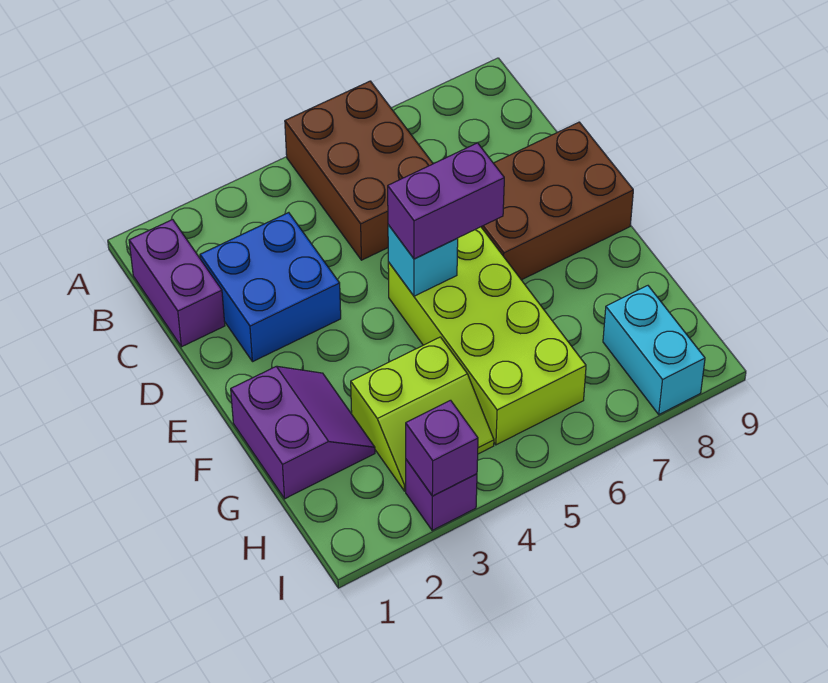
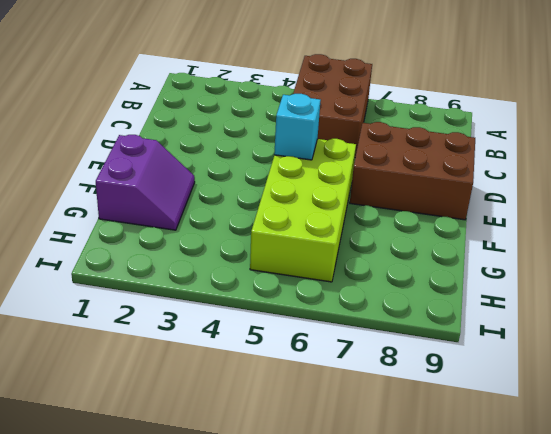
none -> purple 1x2 brick [129,220,225,347]
none -> blue 2x2 brick [200,213,341,362]
none -> lime 2x2 slope [351,337,494,491]

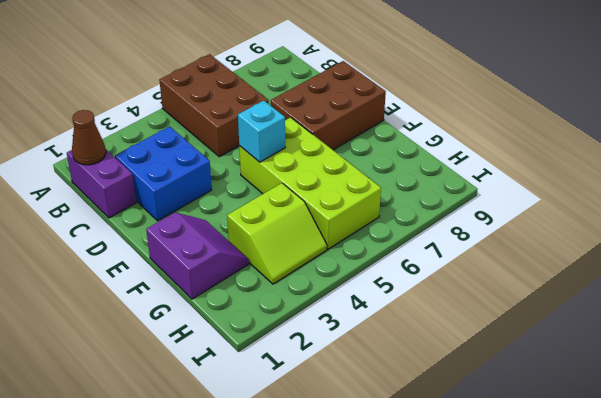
brown 1x1 cone [72,110,106,165] -> none
none -> cyan 1x2 brick [603,286,705,414]
none -> purple 1x1 brick [406,460,477,530]
none -> purple 1x1 brick [406,400,478,496]

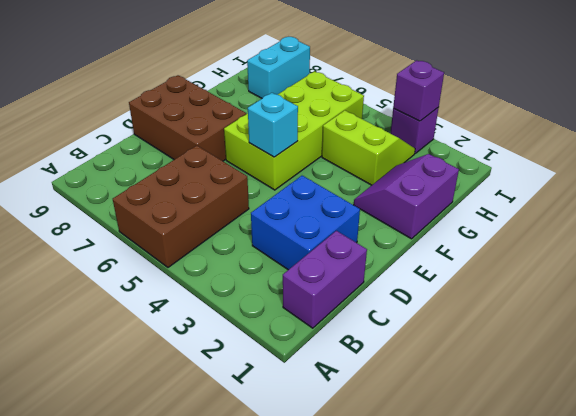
none -> purple 1x2 brick [388,143,504,259]

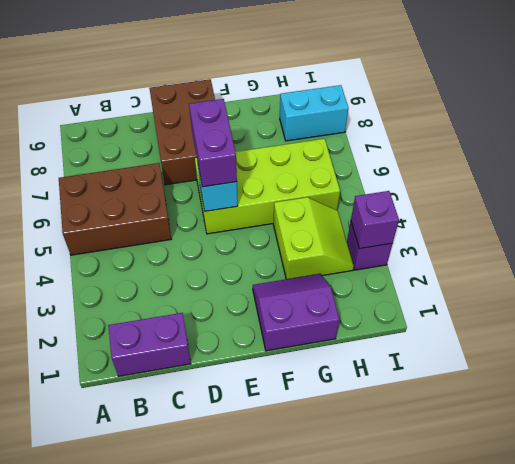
none -> blue 2x2 brick [200,213,341,362]

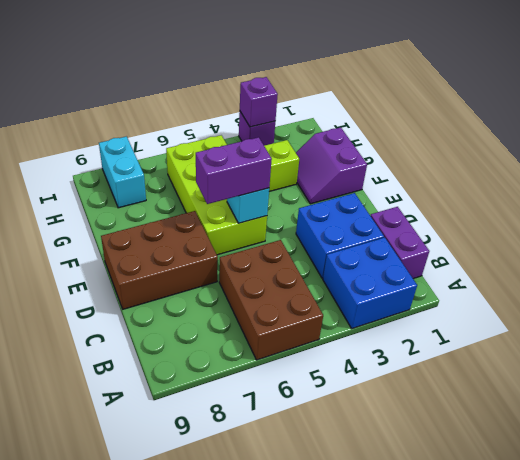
blue 2x2 brick [323,237,417,329] -> none

